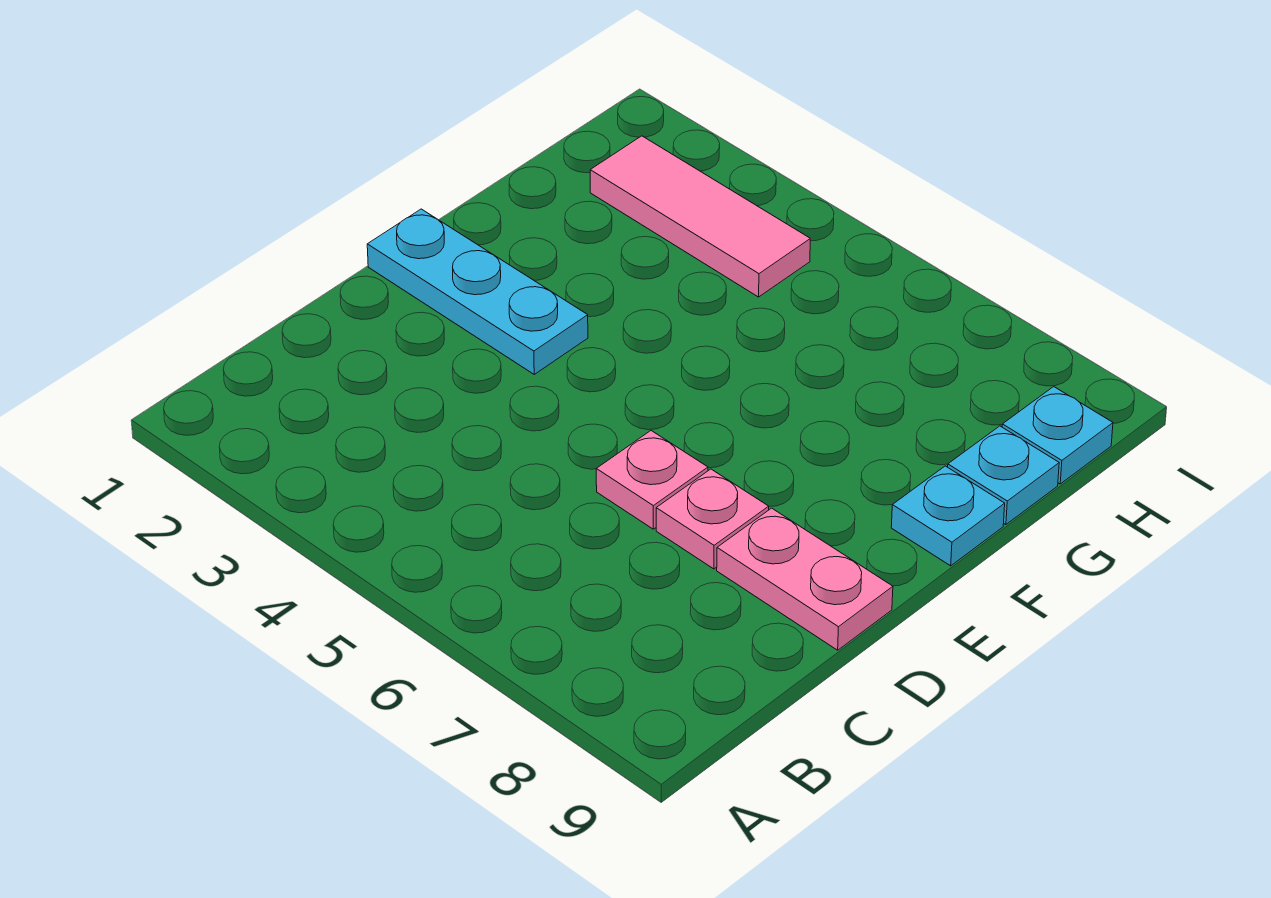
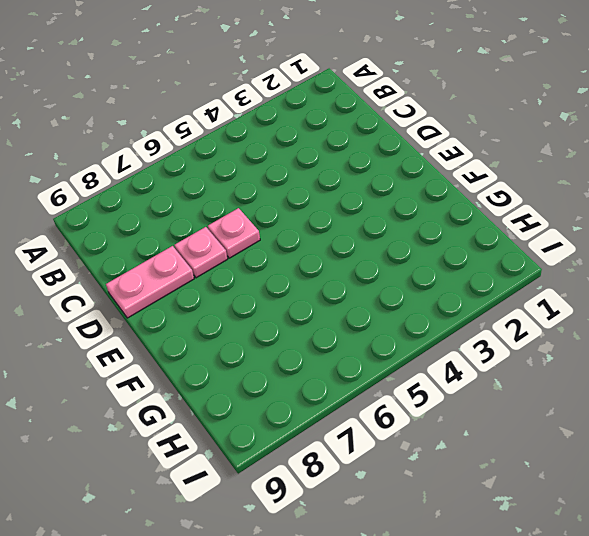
none -> cyan 1x3 plate [367,209,588,374]
none -> cyan 1x1 plate [891,466,1005,566]

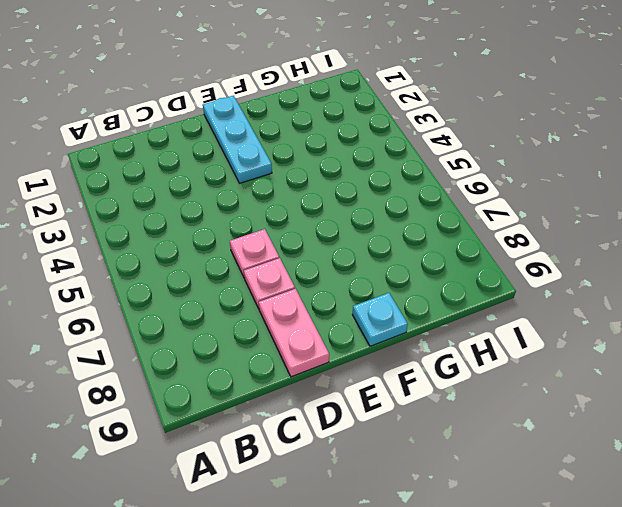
none -> cyan 1x1 plate [948,426,1059,525]
none -> pink 1x3 tile [590,136,810,297]

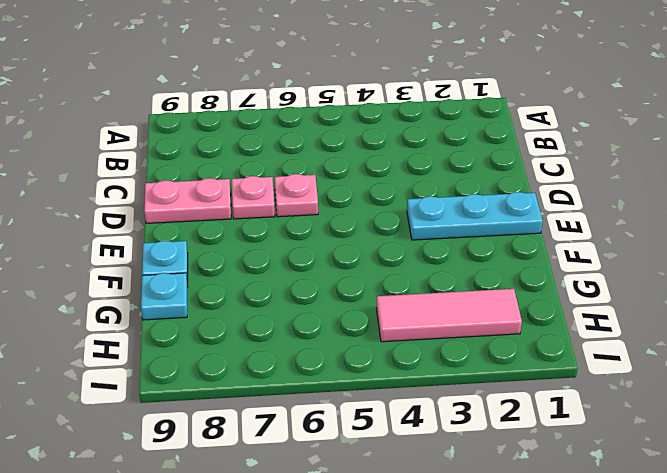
none -> cyan 1x1 plate [1002,387,1113,484]

